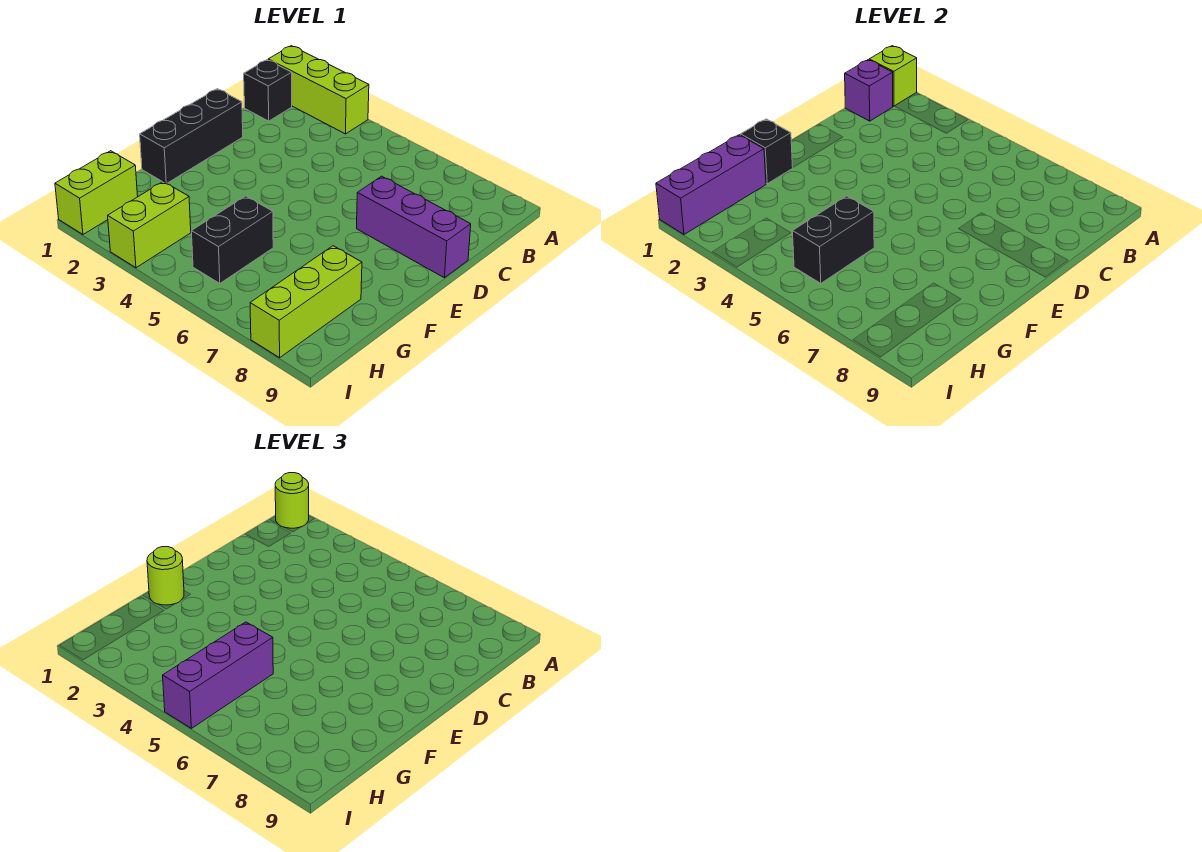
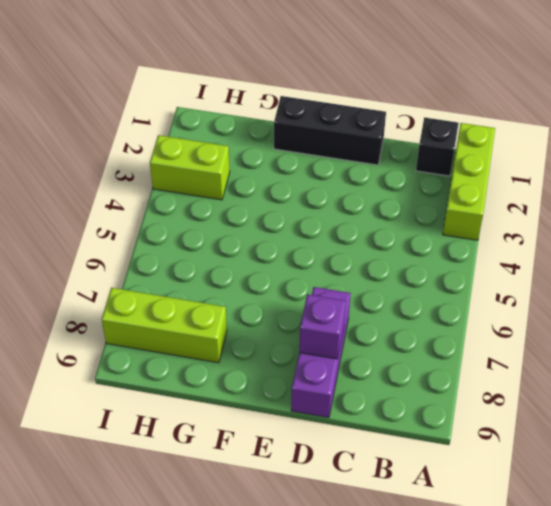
purple 1x1 brick [299,294,346,359] -> purple 1x1 brick moved to [845,60,893,121]
none -> black 1x2 brick [191,196,273,283]
none -> lime 1x2 brick [55,151,138,234]
none -> lime 1x1 brick [869,46,917,106]

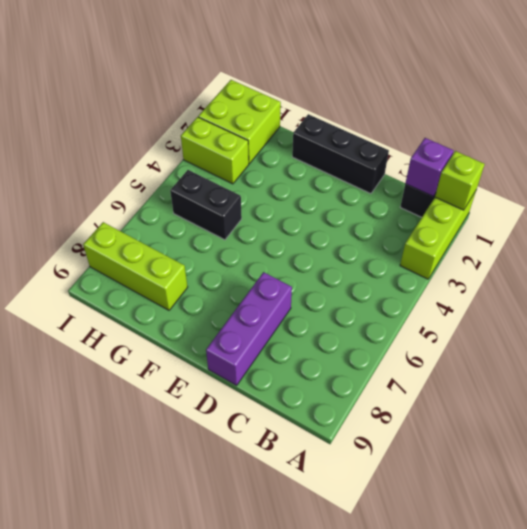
lime 2x2 brick [198,80,281,164] -> lime 1x2 brick [55,151,138,234]
none -> black 1x1 brick [741,119,793,184]
none -> purple 1x3 brick [656,135,766,234]
none -> black 1x2 brick [792,196,874,283]

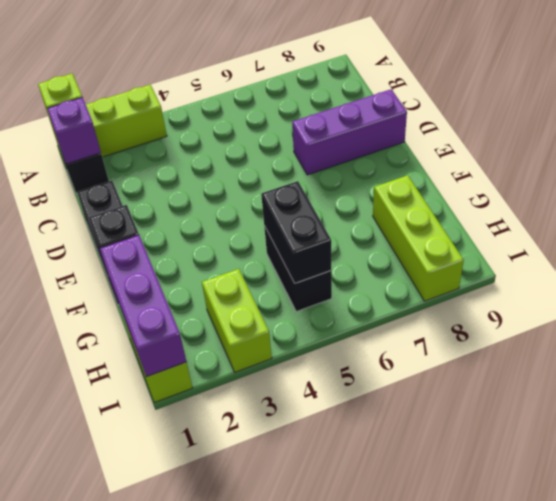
none -> lime 1x1 round brick [275,473,309,528]
none -> lime 1x1 round brick [147,547,184,605]
none -> purple 1x3 brick [163,622,273,728]

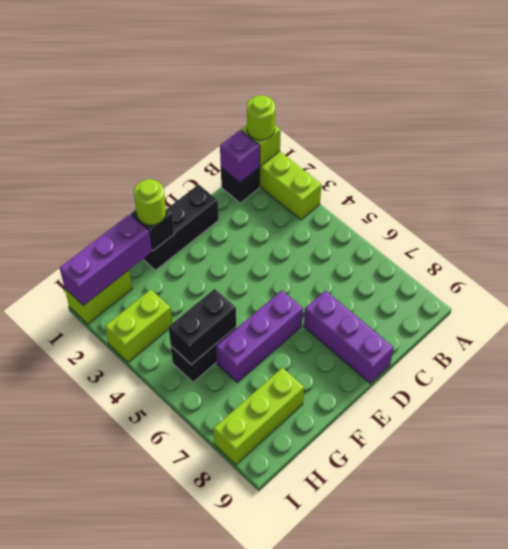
purple 1x3 brick [216,290,303,382] -> purple 1x3 brick moved to [163,622,273,728]

